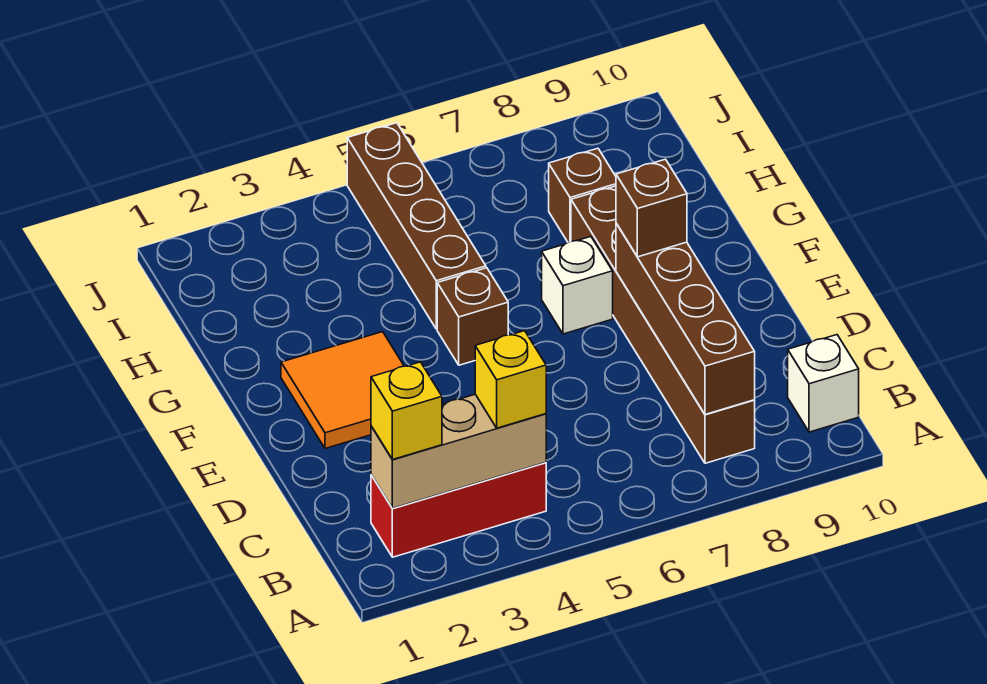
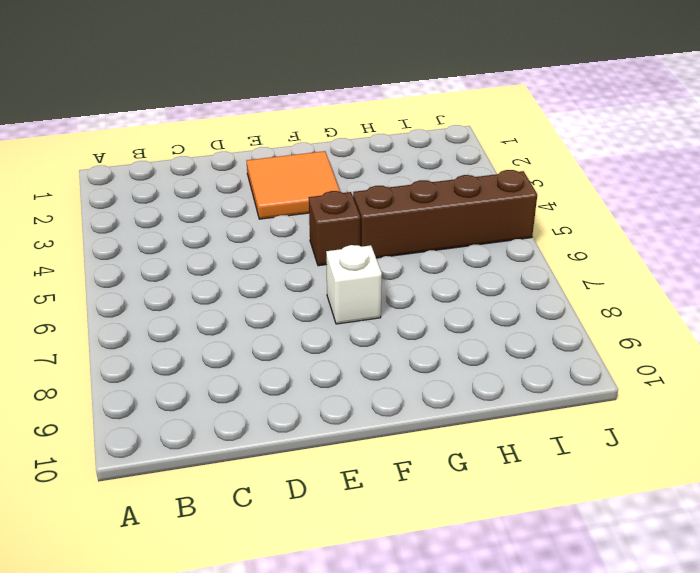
none -> red 1x3 brick [371,463,546,557]
none -> brown 1x6 brick [571,186,755,463]
none -> white 1x1 brick [788,335,859,432]

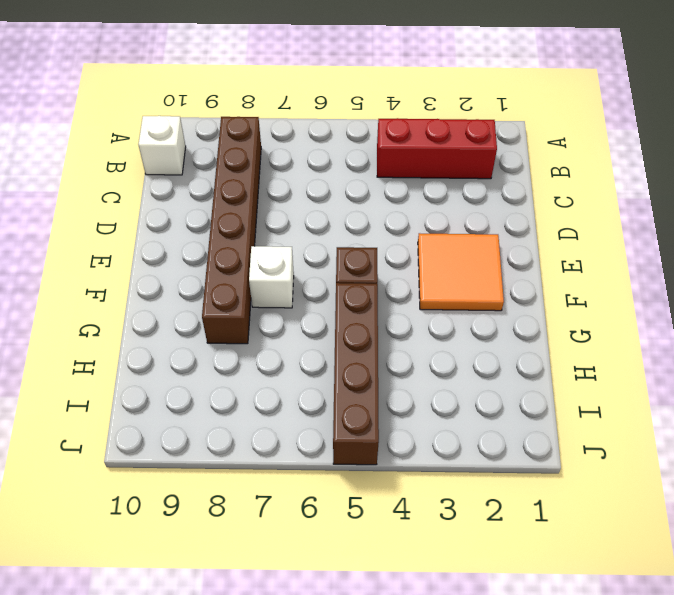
none -> brown 1x1 brick [549,148,616,242]
none -> tan 1x3 brick [371,394,546,508]
none -> brown 1x4 brick [616,223,755,414]

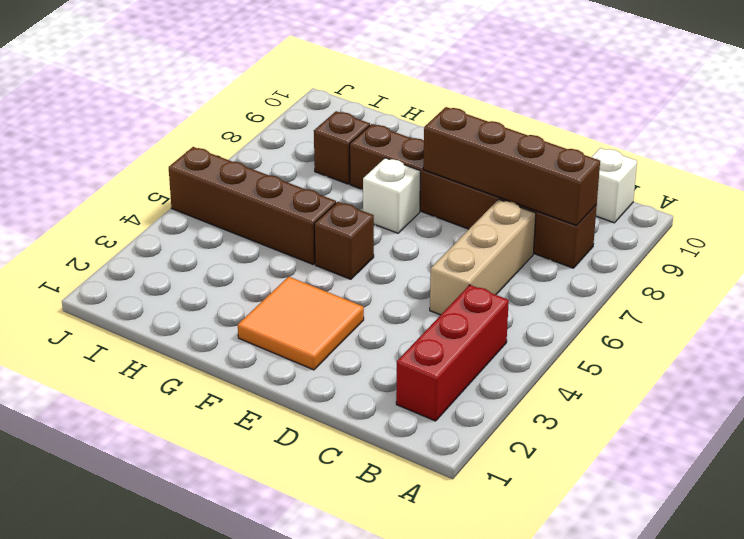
tan 1x3 brick [430,199,536,315] -> tan 1x3 brick moved to [371,394,546,508]
none -> yellow 1x1 brick [371,362,442,460]
none -> yellow 1x1 brick [475,331,546,428]
none -> brown 1x1 brick [616,159,687,257]

